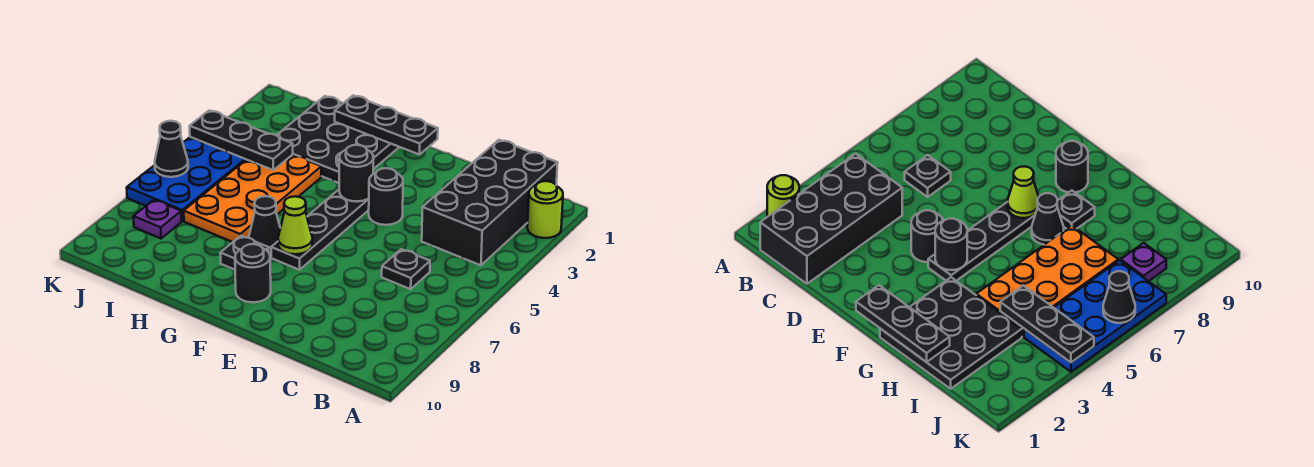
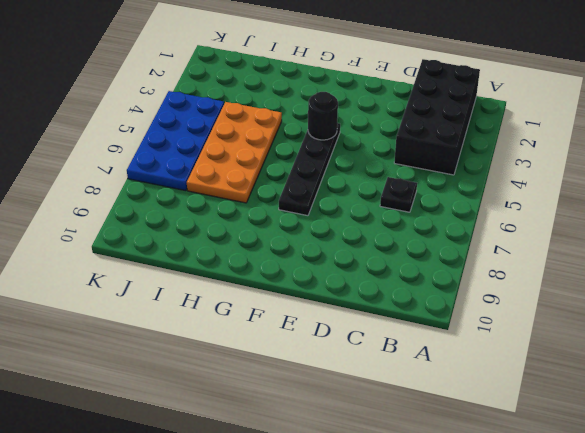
none -> lime 1x1 round brick [527,181,563,238]
none -> black 1x1 round brick [369,168,403,225]
none -> black 1x1 round brick [235,244,271,302]

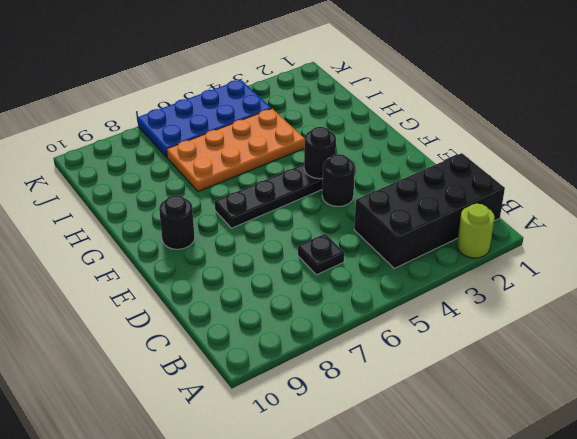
none -> black 3x3 plate [276,96,399,183]
none -> black 1x1 cone [249,196,280,253]
none -> black 1x1 plate [220,236,269,270]

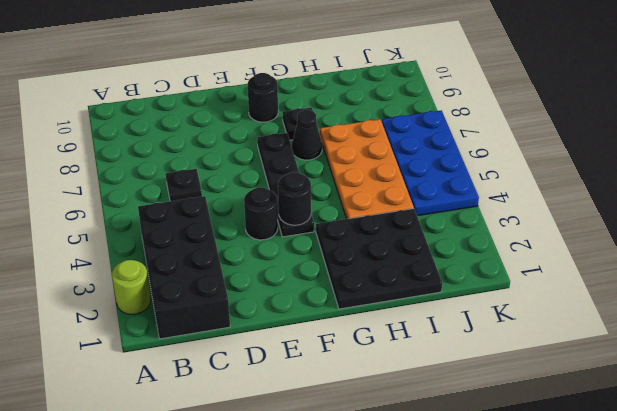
none -> purple 1x1 plate [133,200,182,238]
none -> black 1x3 plate [335,96,438,155]
none -> lime 1x1 cone [278,196,312,254]

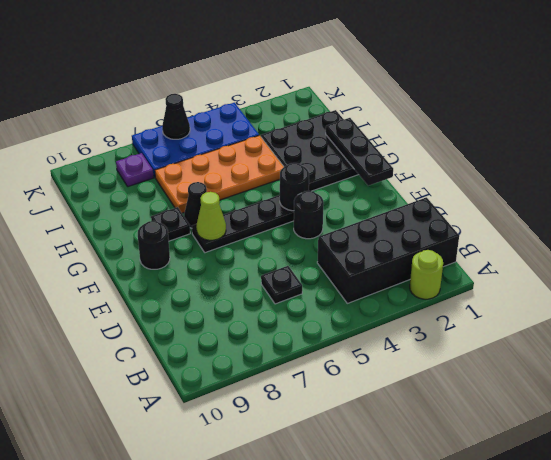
none -> black 1x3 plate [190,110,293,170]

